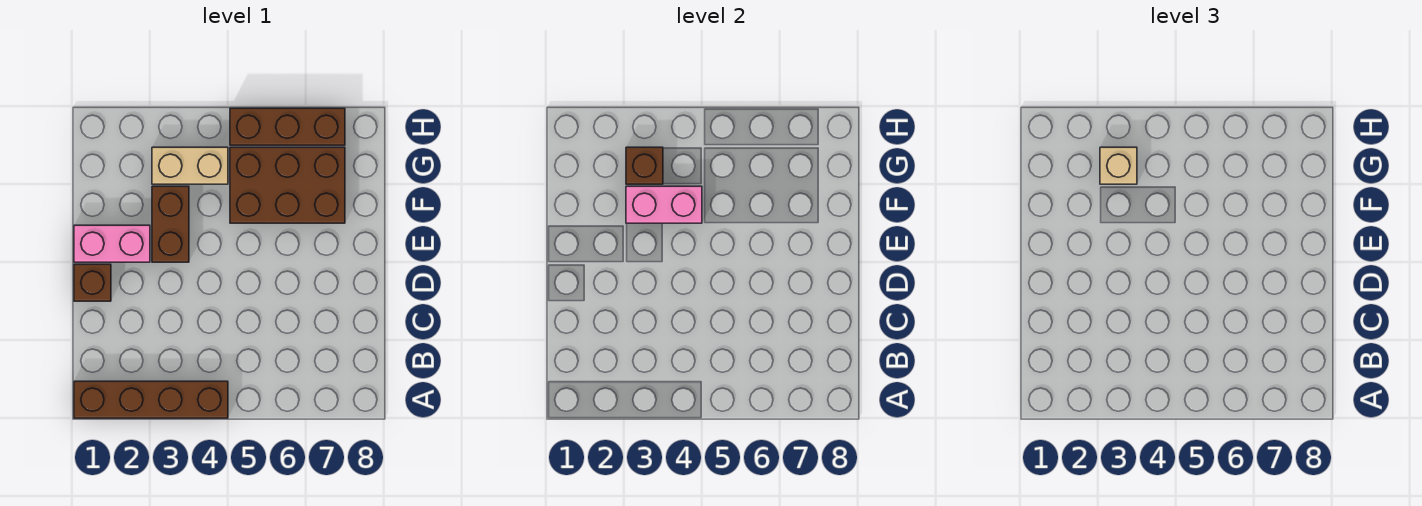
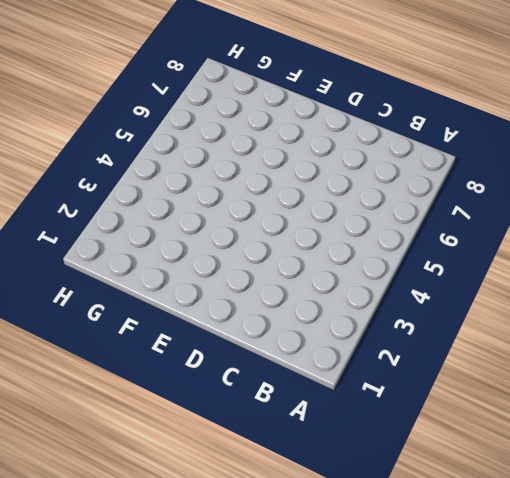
none -> brown 1x4 brick [74,381,228,418]
none -> brown 1x1 brick [74,264,111,301]

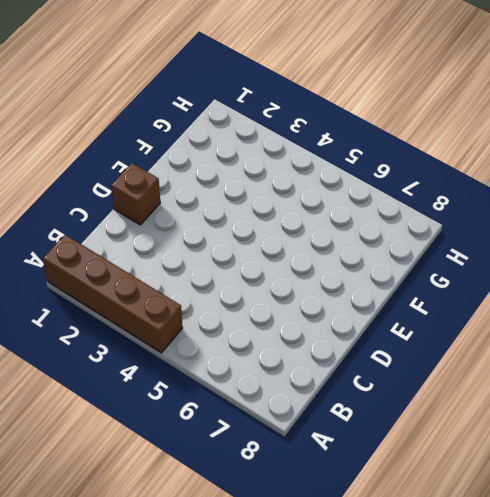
none -> pink 1x2 brick [74,225,150,262]
none -> brown 1x2 brick [152,186,189,262]

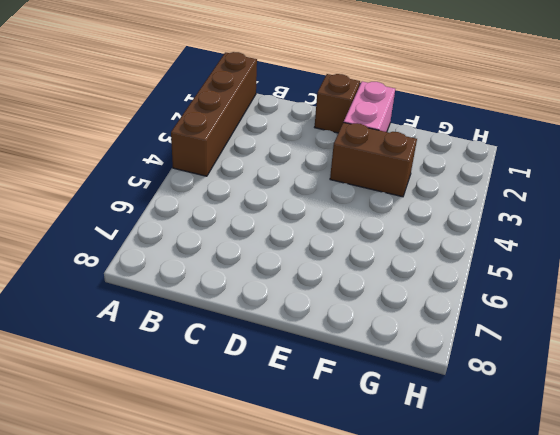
none -> brown 2x3 brick [230,147,345,223]
none -> tan 1x2 brick [152,147,228,184]

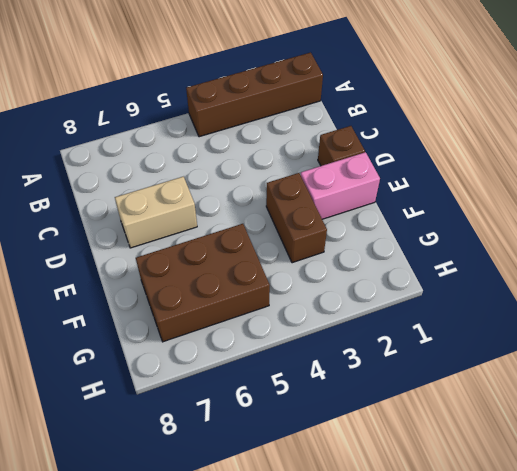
tan 1x2 brick [115,177,197,248] -> tan 1x2 brick moved to [152,147,228,184]
none -> brown 1x3 brick [230,108,345,145]
none -> pink 1x2 brick [626,186,702,223]

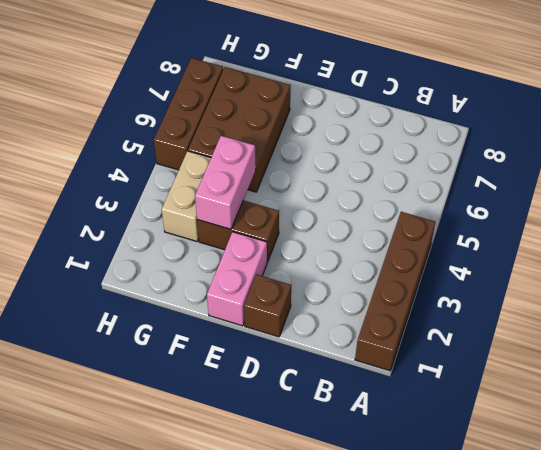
none -> brown 1x1 brick [626,147,663,184]
none -> tan 1x1 brick [1100,147,1137,184]

